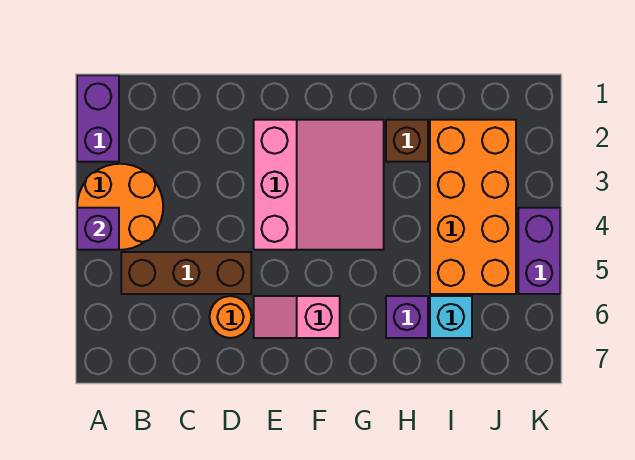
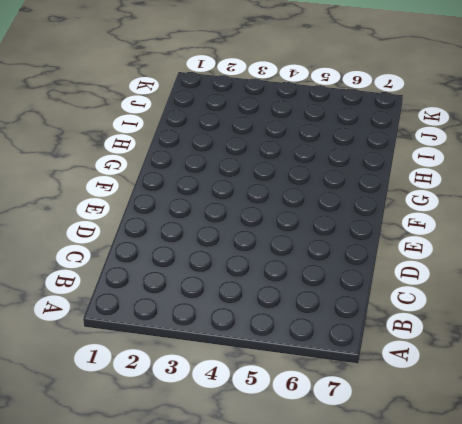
none -> purple 1x2 brick [77,75,119,162]
none -> orange 2x2 round brick [77,164,163,250]
none -> brown 1x3 brick [121,252,251,294]

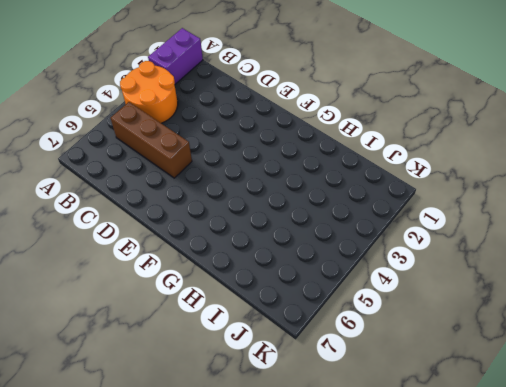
none -> orange 1x1 round brick [210,296,251,338]
none -> pink 3x3 slope [254,120,384,250]
none -> pink 1x2 slope [254,296,340,338]

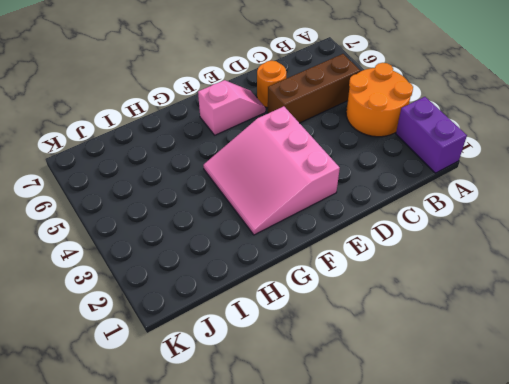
none -> brown 1x1 brick [386,120,428,162]
none -> purple 1x1 brick [386,296,428,338]
none -> orange 2x4 brick [430,120,516,294]

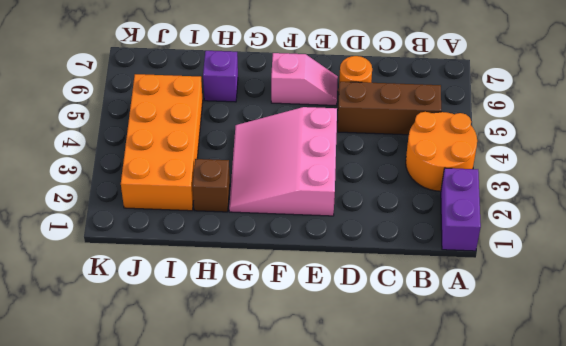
none -> cyan 1x1 brick [430,296,472,338]
none -> purple 1x2 brick [518,208,560,294]
none -> purple 1x1 brick [77,208,119,250]

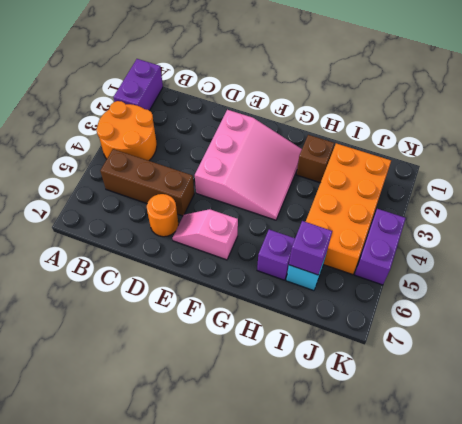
purple 1x1 brick [289,221,332,275] -> purple 1x1 brick moved to [77,208,119,250]

